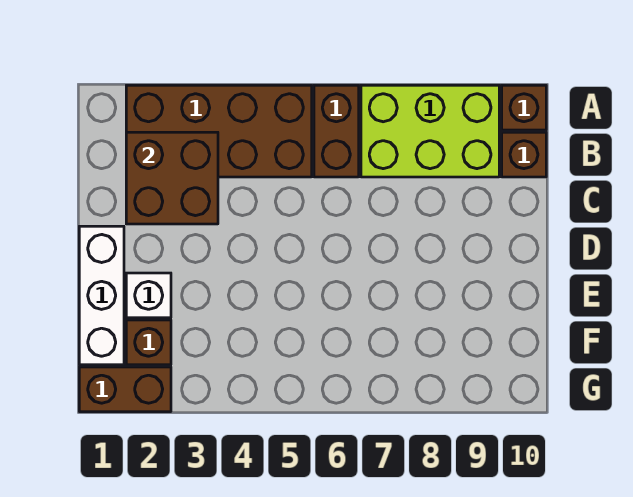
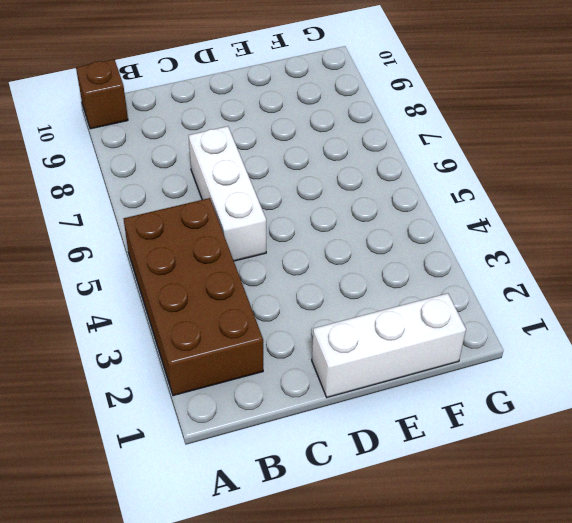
white 1x3 brick [189,126,266,261] -> none
none -> brown 1x2 brick [314,85,359,177]
none -> lime 2x3 brick [361,85,499,177]

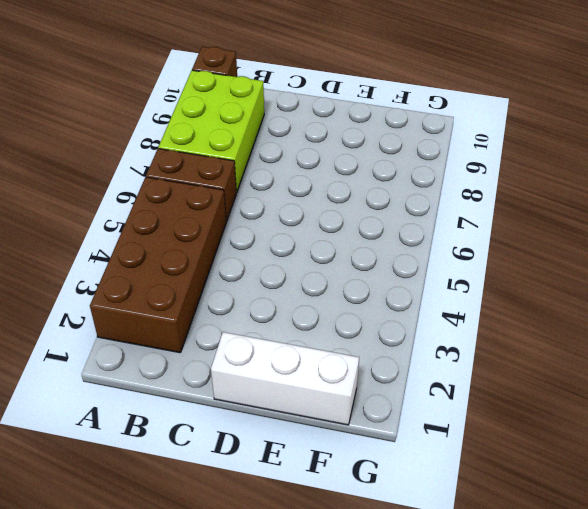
none -> brown 1x1 brick [502,132,546,177]
none -> white 1x1 brick [126,273,171,318]

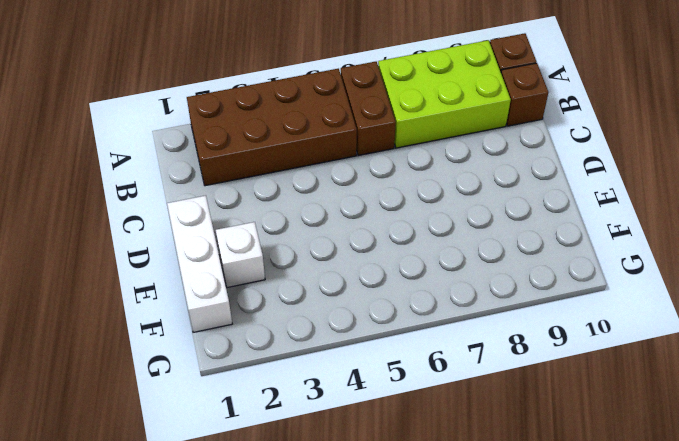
none -> brown 1x1 brick [126,320,171,365]
none -> brown 1x2 brick [79,367,171,412]

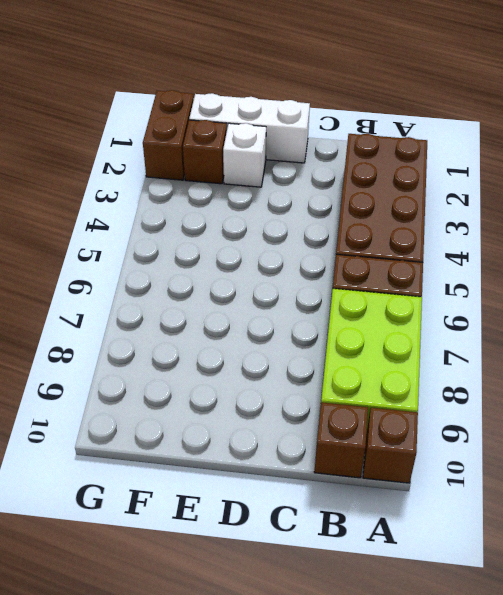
none -> brown 2x2 brick [126,132,218,224]

